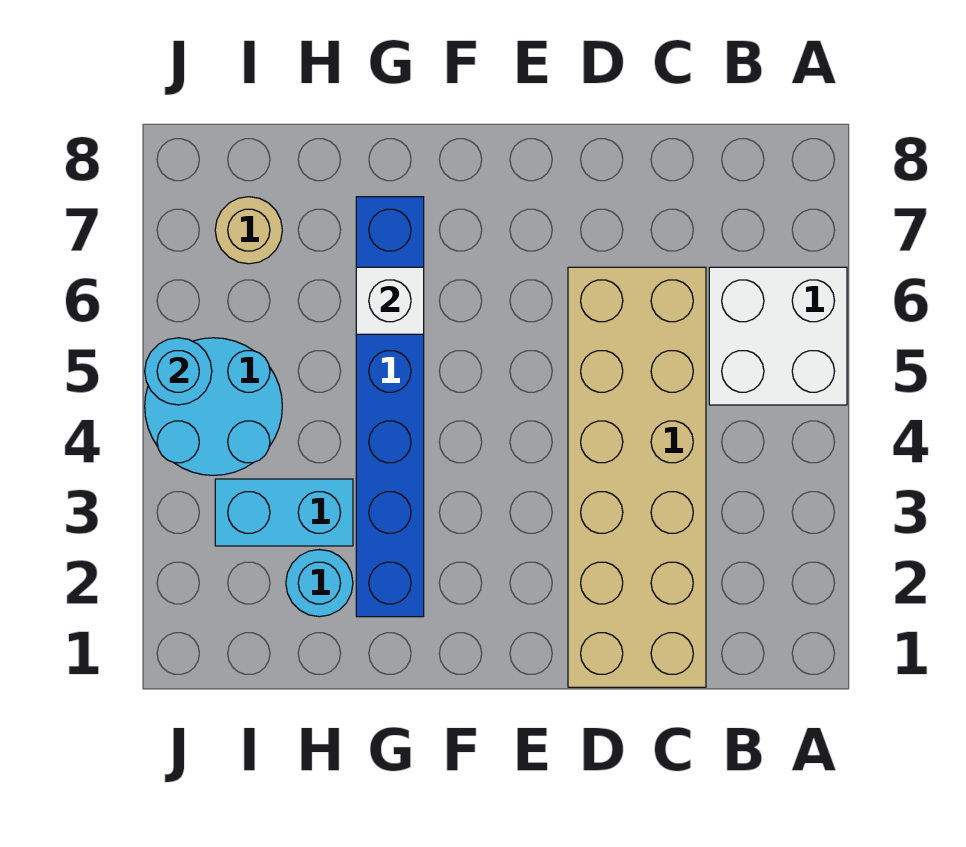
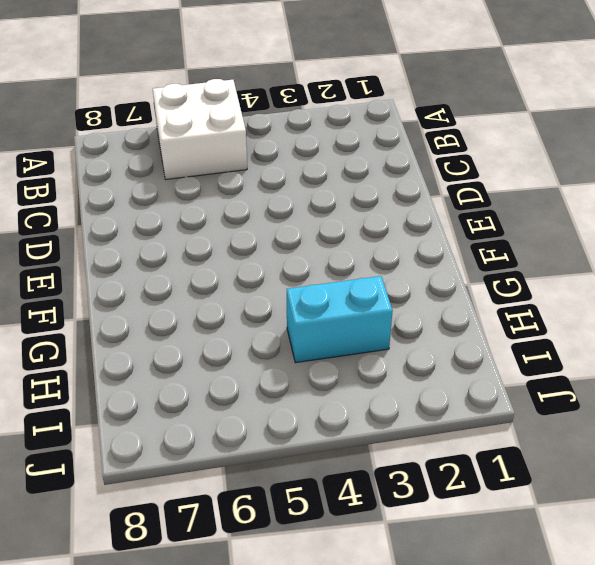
cyan 1x2 brick [287,276,393,363] -> cyan 1x2 brick turned to [215,479,353,546]
none -> tan 2x6 brick [568,267,706,687]
none -> blue 1x6 brick [356,197,424,617]

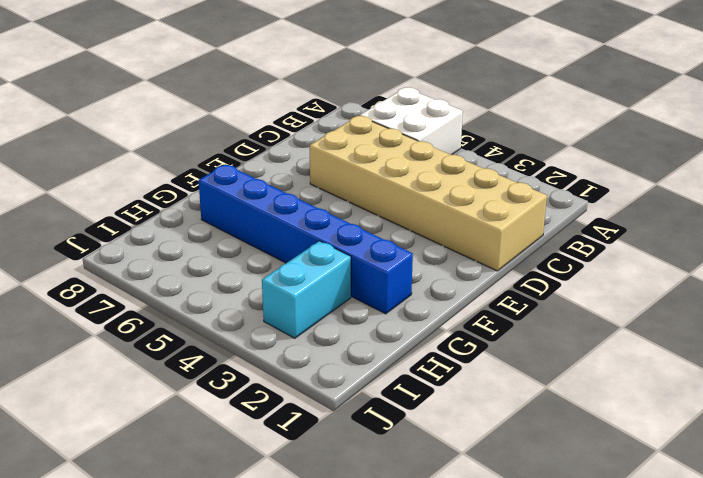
none -> cyan 1x1 round brick [286,550,353,617]
none -> cyan 2x2 round brick [145,338,282,475]

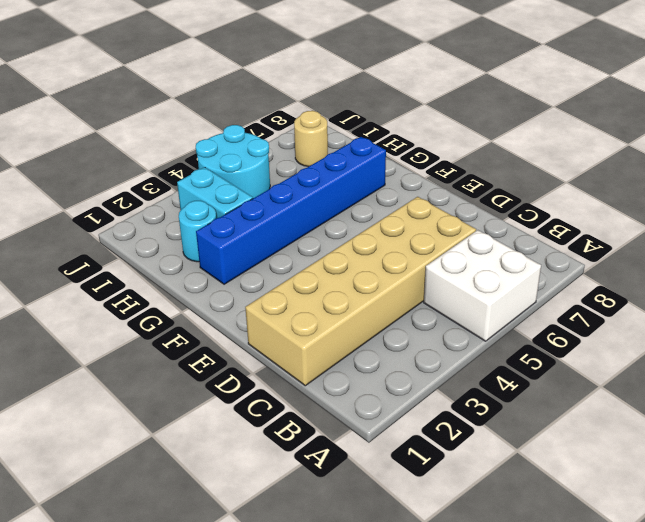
none -> white 1x1 brick [356,267,424,334]
none -> cyan 1x1 round brick [145,338,212,405]

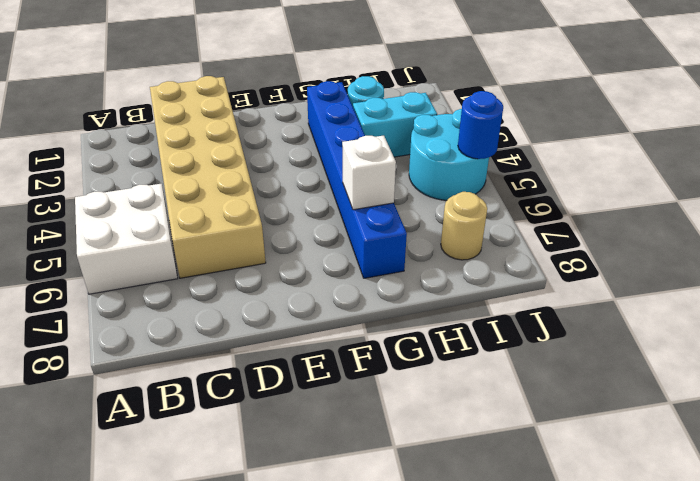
blue 1x1 round brick [458,91,503,159] -> cyan 1x1 round brick [145,338,212,405]

